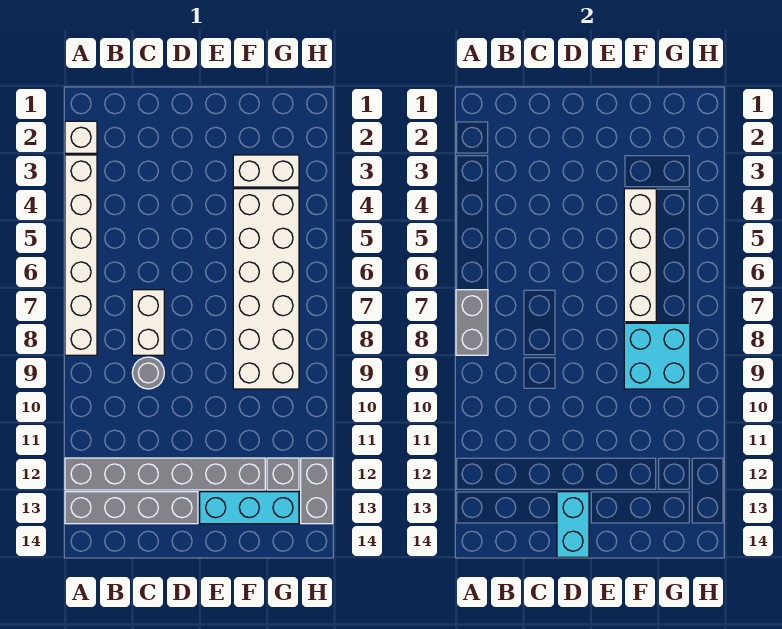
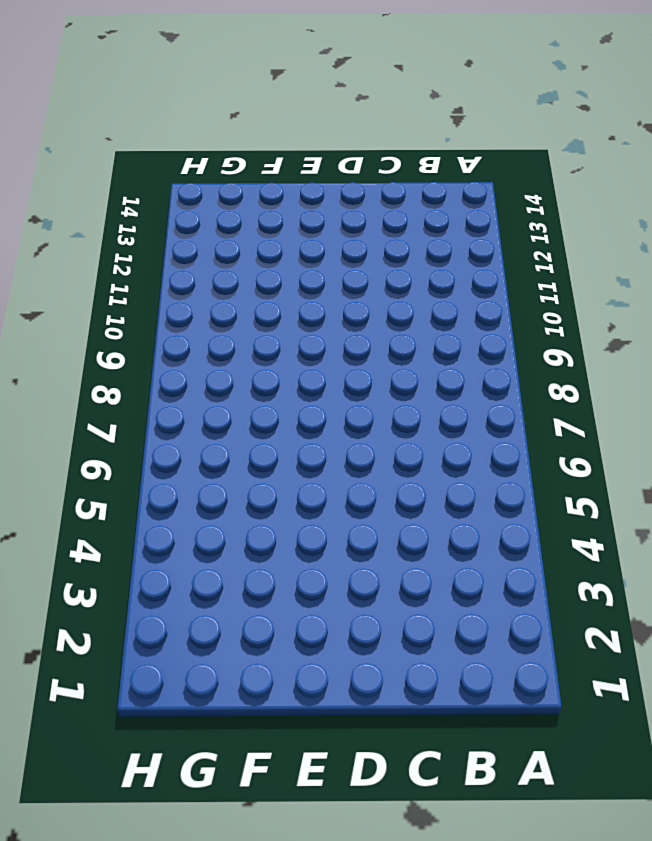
none -> white 1x1 brick [65,121,97,153]
none -> white 1x6 brick [65,155,97,355]
none -> grey 1x6 brick [65,458,265,490]

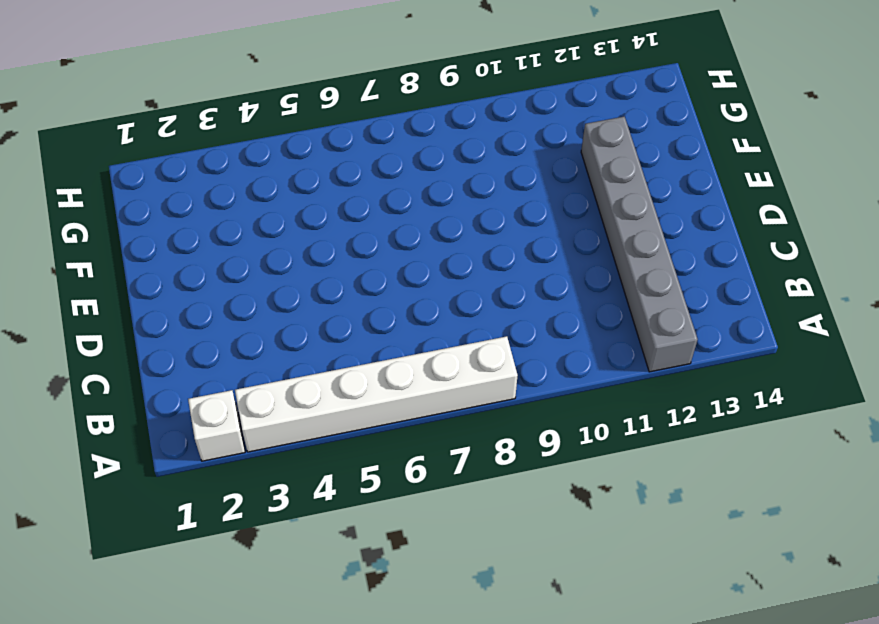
none -> grey 1x4 brick [65,492,198,524]
none -> white 1x2 brick [132,290,164,355]
none -> grey 1x1 round brick [132,357,164,389]

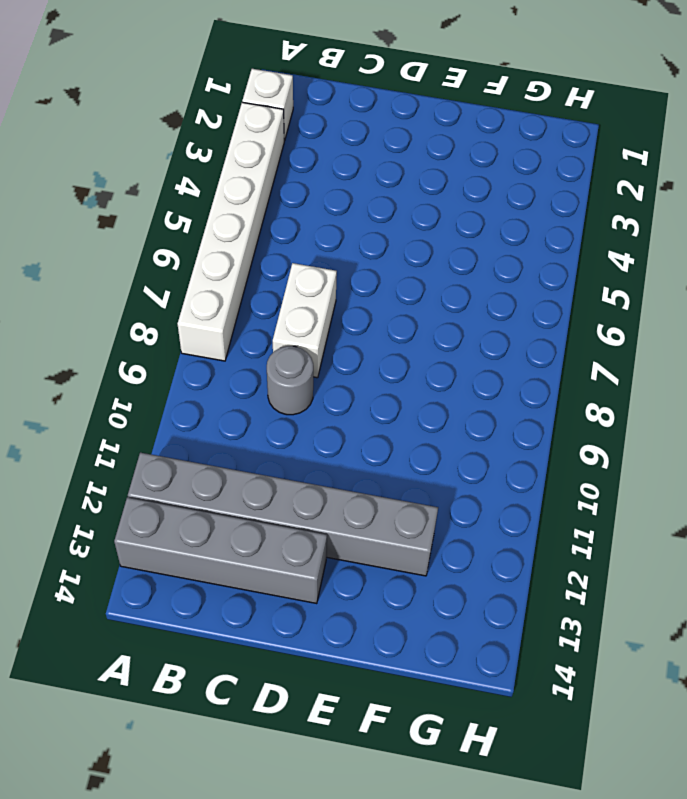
none -> cyan 1x3 brick [200,492,299,524]
none -> white 1x2 brick [233,155,299,187]
none -> white 2x6 brick [233,189,299,389]

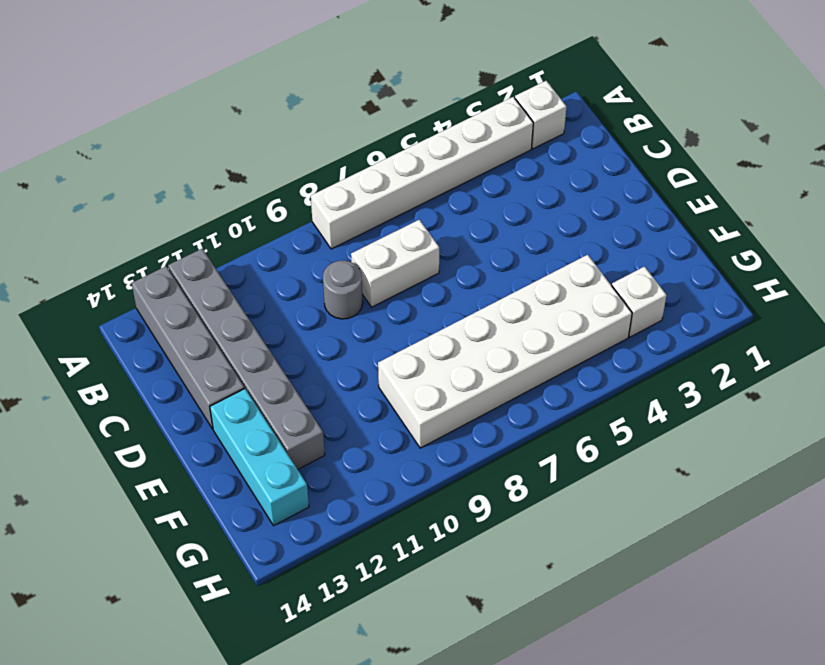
white 1x1 brick [612,267,667,337] -> white 1x2 brick [233,155,299,187]
none -> grey 1x1 brick [267,458,299,490]
none -> grey 1x2 brick [301,458,333,524]
none -> grey 1x2 brick [456,290,488,355]

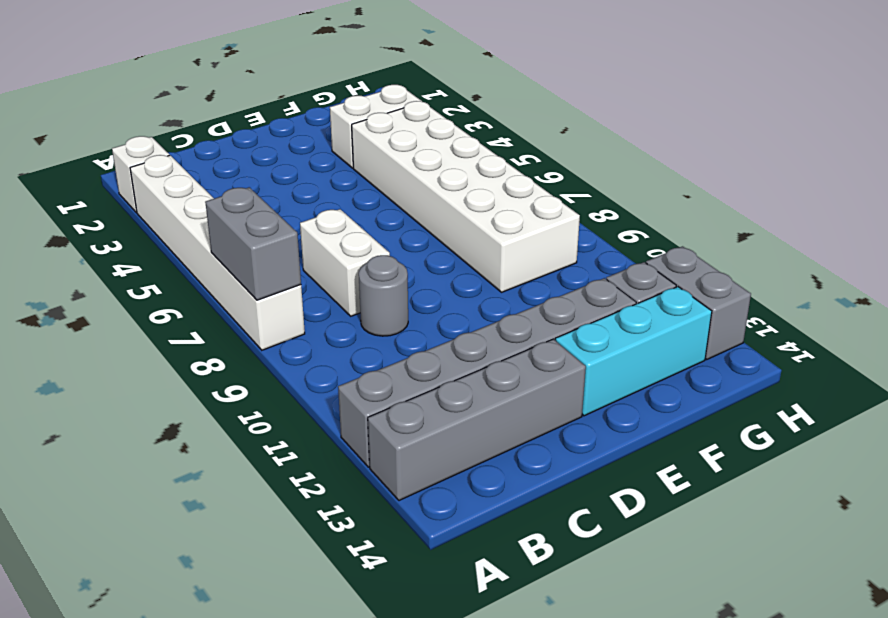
none -> cyan 1x2 brick [557,492,589,557]
none -> white 1x4 brick [624,189,656,322]
none -> cyan 2x2 brick [624,323,690,389]

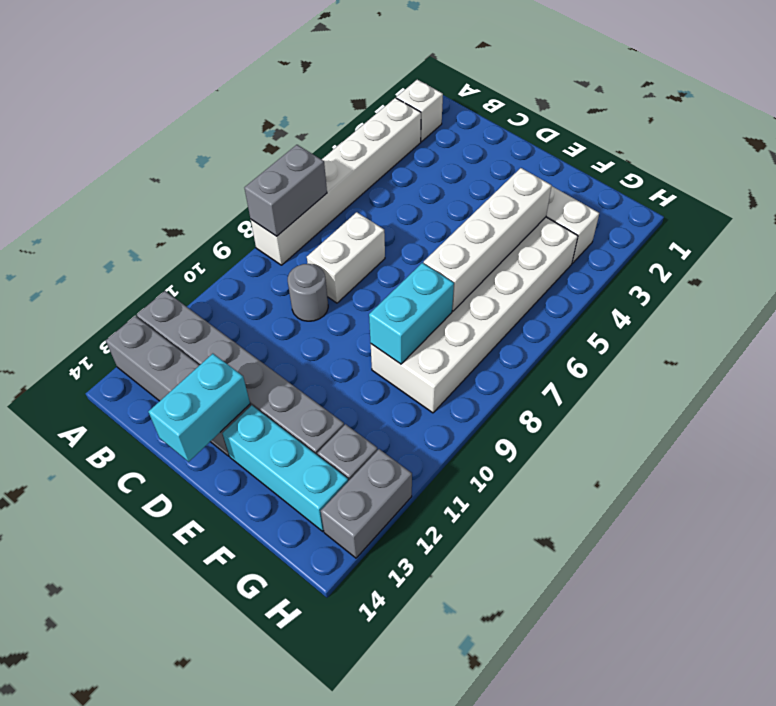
cyan 1x2 brick [369,263,454,364] -> cyan 2x2 brick [624,323,690,389]

